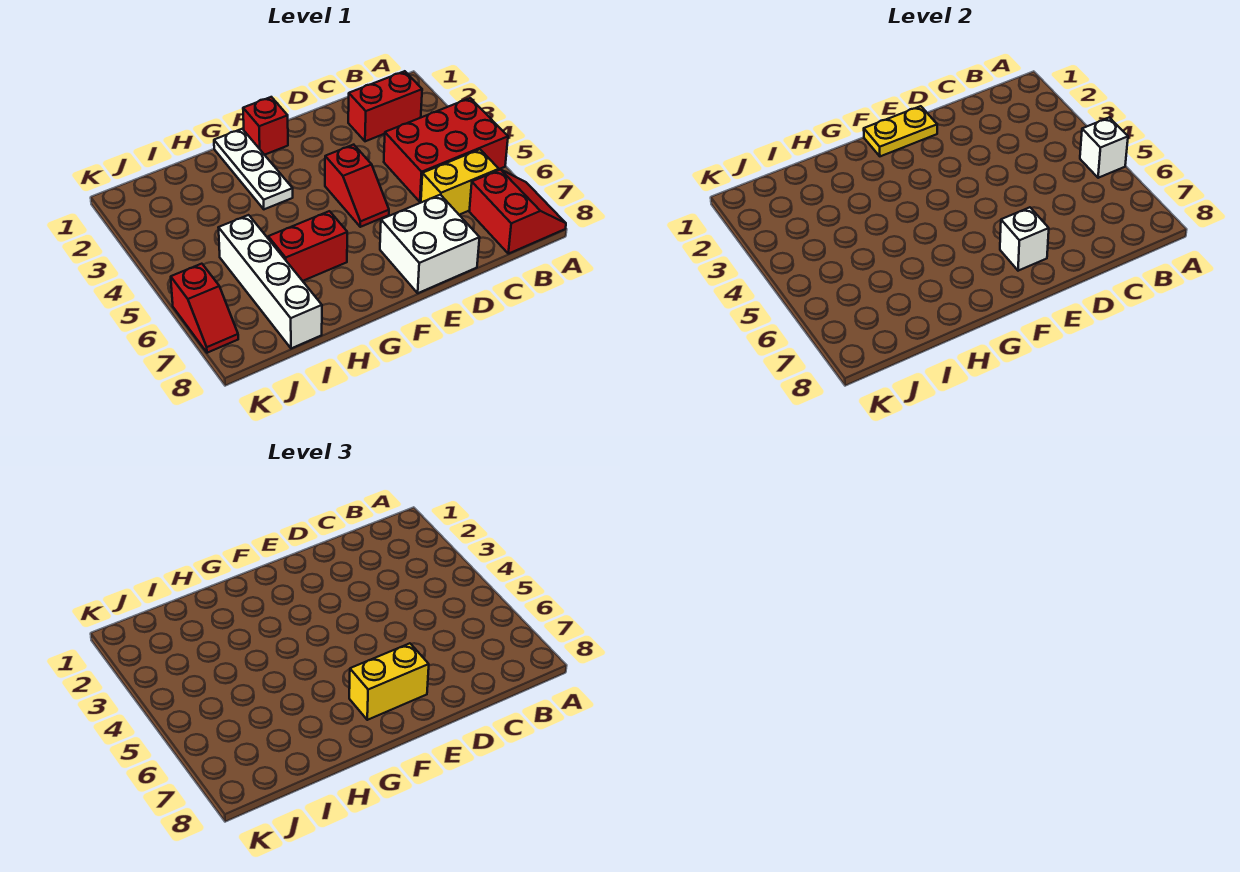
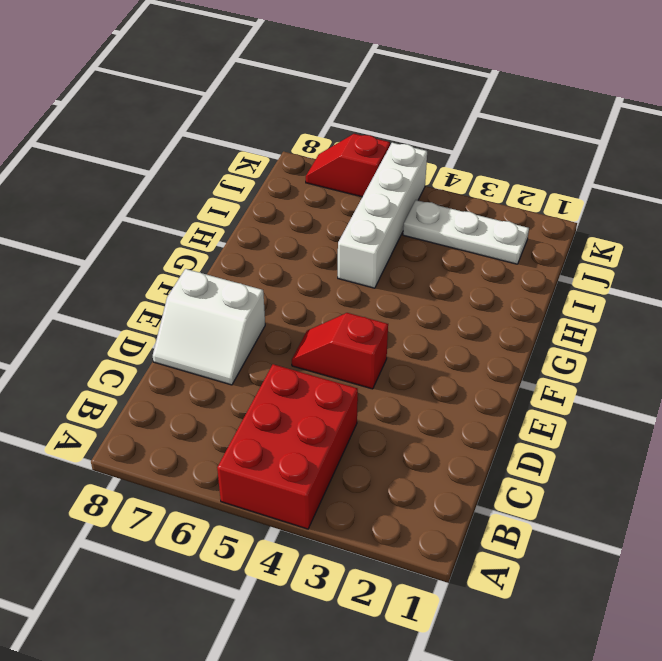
white 2x2 slope [153,269,265,385] -> white 2x2 brick [380,195,480,293]
white 1x4 brick [338,143,427,288] -> white 1x4 brick turned to [218,215,322,348]
white 1x3 plate [403,200,529,264] -> white 1x3 plate moved to [214,129,293,209]
none -> red 2x2 slope [469,170,566,254]
none -> red 1x2 brick [348,71,422,141]
none -> yellow 1x2 brick [421,149,499,215]

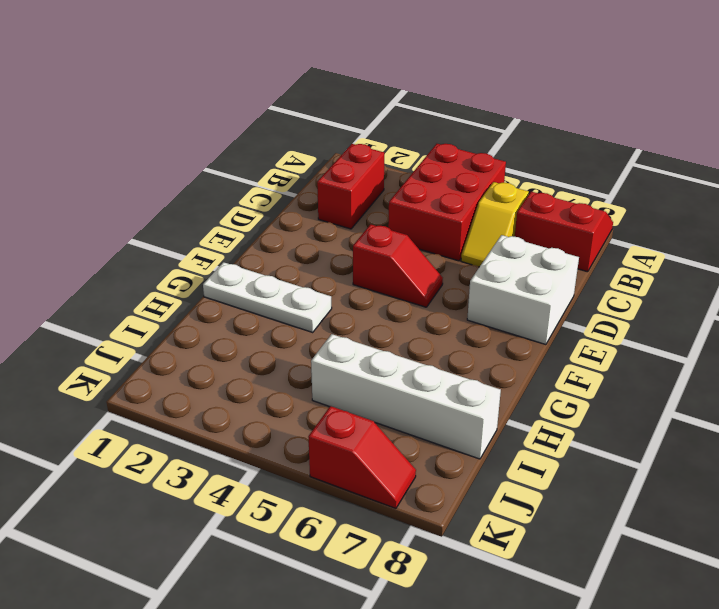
yellow 1x2 slope [461,182,529,267] -> yellow 1x2 brick [421,149,499,215]
none -> red 1x1 brick [243,97,288,155]
none -> red 1x2 brick [268,211,347,281]
none -> white 1x1 brick [1080,118,1128,178]

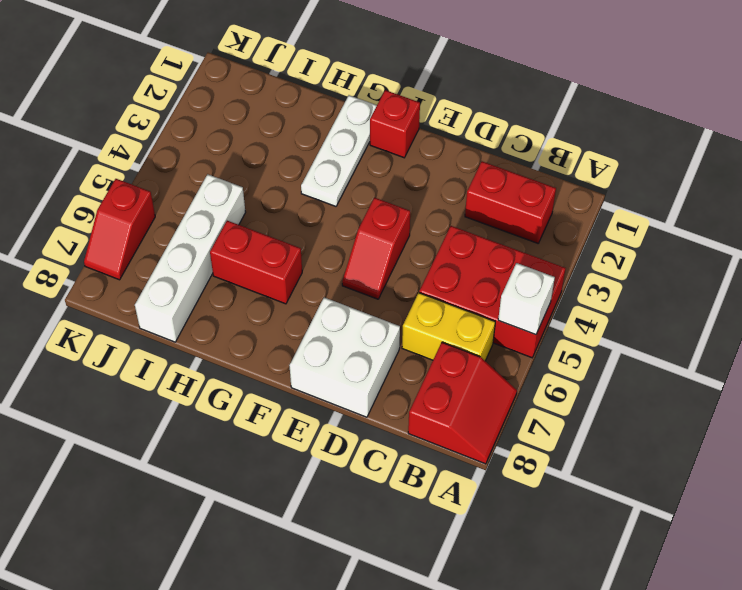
none -> yellow 1x2 plate [864,106,937,156]
none -> white 1x1 brick [1000,207,1049,271]
none -> yellow 1x2 brick [349,643,429,720]

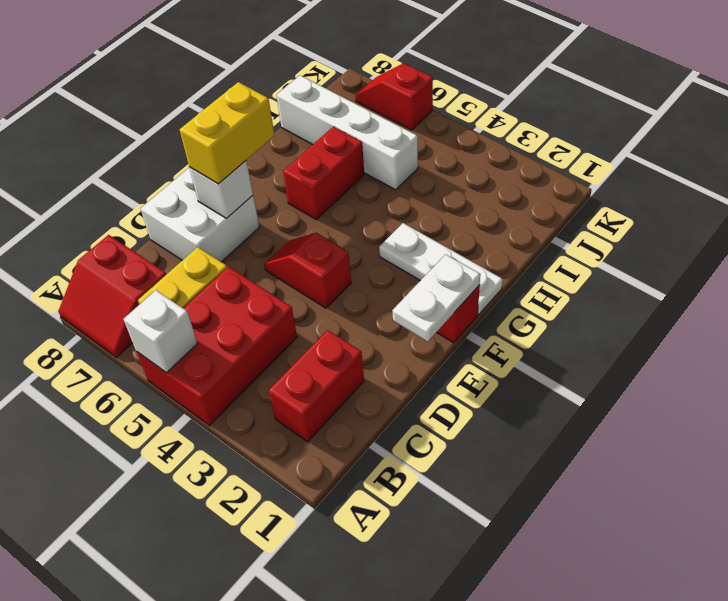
white 1x2 plate [392,254,480,341] -> yellow 1x2 plate [864,106,937,156]

